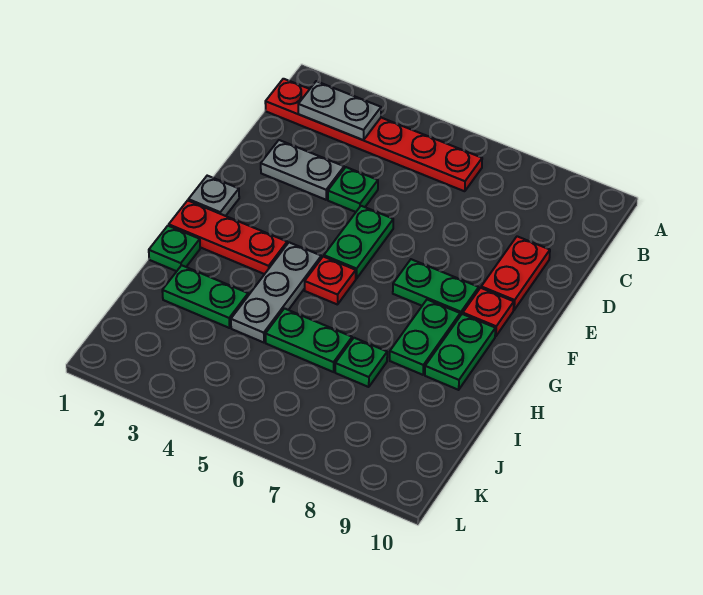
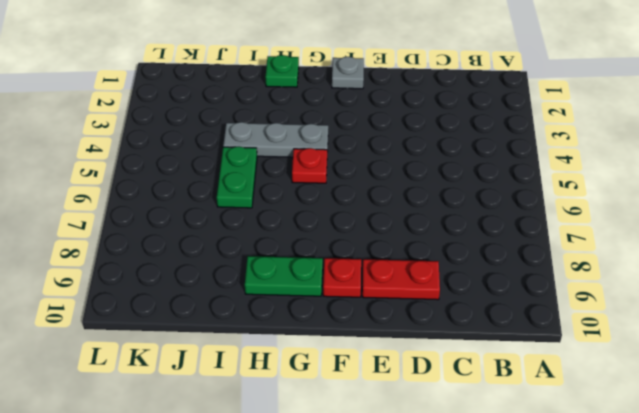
none -> red 1x6 plate [265,79,482,191]
none -> grey 1x2 plate [261,140,344,200]
none -> green 1x1 plate [328,167,378,212]

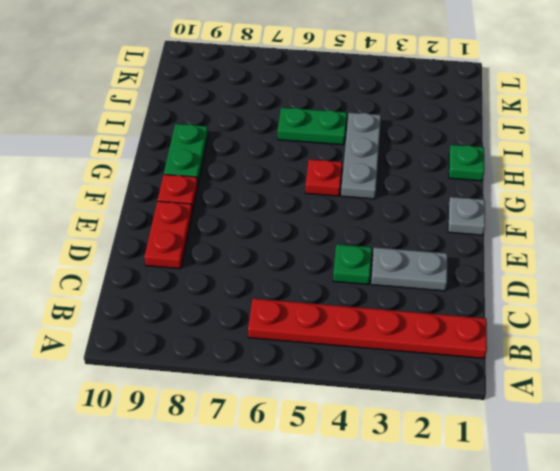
none -> green 1x2 plate [324,206,393,279]
none -> green 1x2 plate [393,259,479,316]
none -> red 1x3 plate [169,200,287,274]

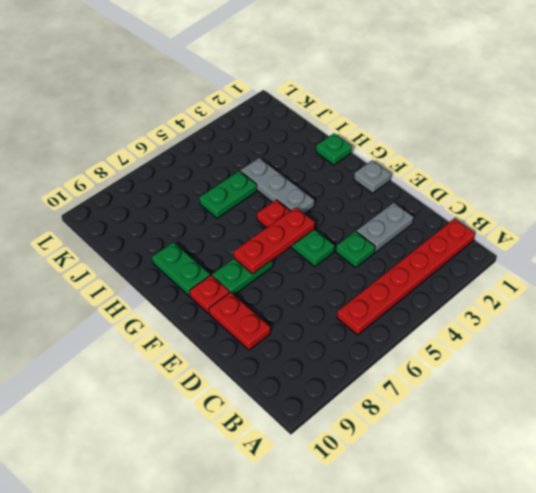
red 1x3 plate [234,207,315,274] -> red 1x3 plate moved to [169,200,287,274]
none -> green 1x2 plate [390,300,460,375]
none -> green 1x2 plate [162,265,248,328]
none -> green 1x1 plate [335,338,387,387]

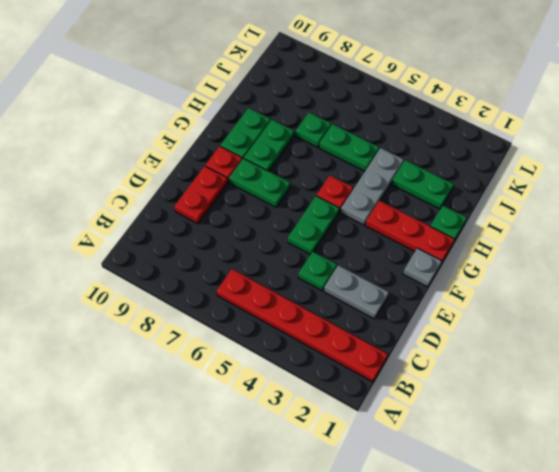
none -> grey 1x2 plate [298,81,381,140]

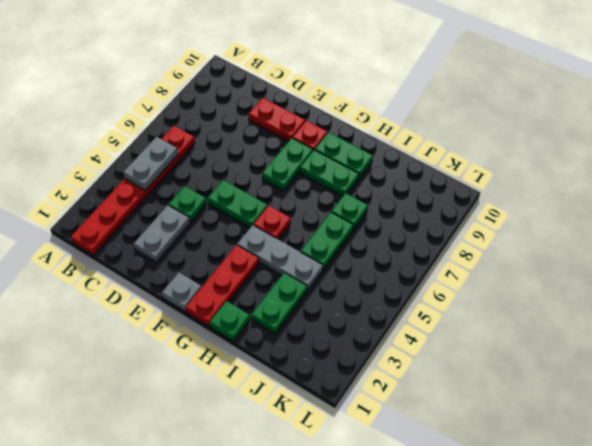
grey 1x2 plate [123,137,178,190] -> grey 1x2 plate moved to [298,81,381,140]

